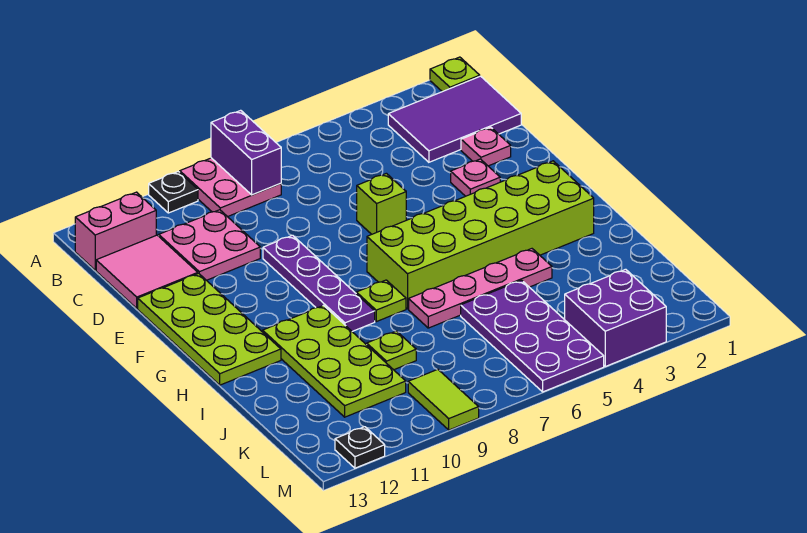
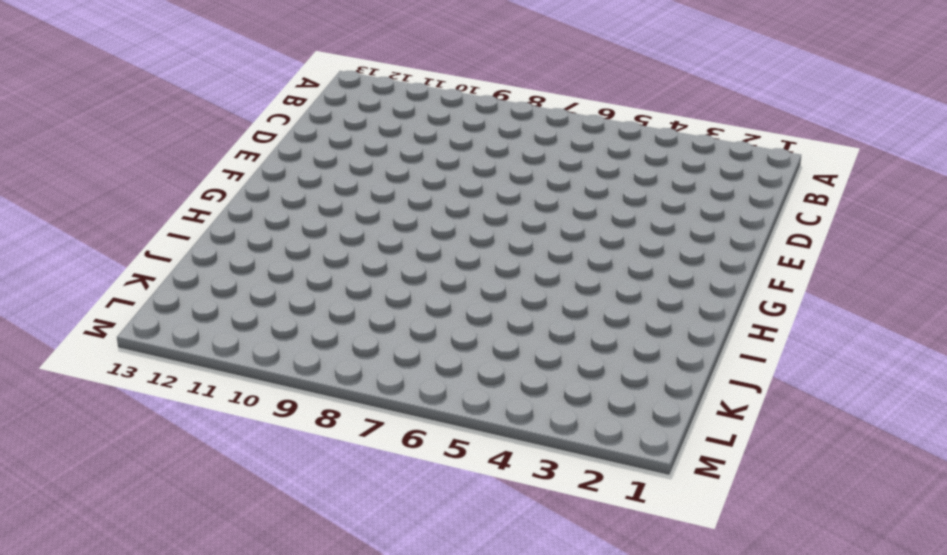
none -> lime 1x1 plate [430,57,480,92]
none -> pink 2x2 plate [180,158,281,217]
none -> black 1x1 plate [149,172,198,213]

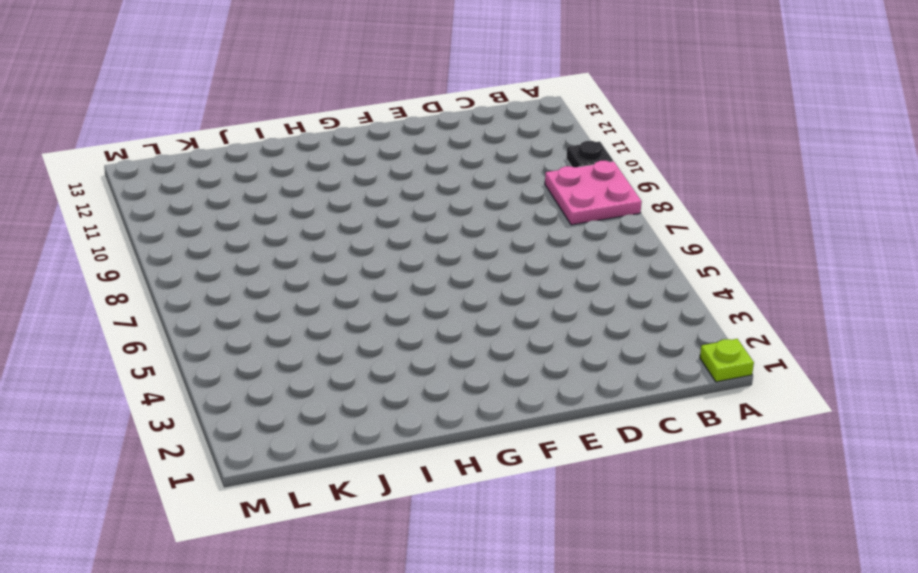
none -> purple 2x3 tile [388,76,521,162]
none -> pink 1x2 brick [75,192,156,270]
none -> pink 2x2 plate [159,210,260,280]

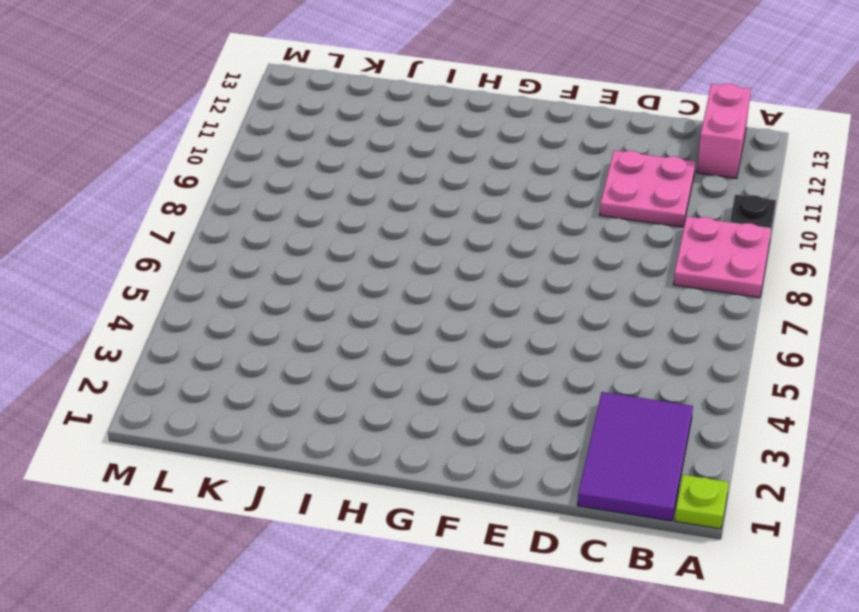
none -> pink 2x2 tile [96,235,198,308]
none -> pink 1x1 plate [461,127,511,166]
none -> pink 1x1 plate [451,159,500,196]

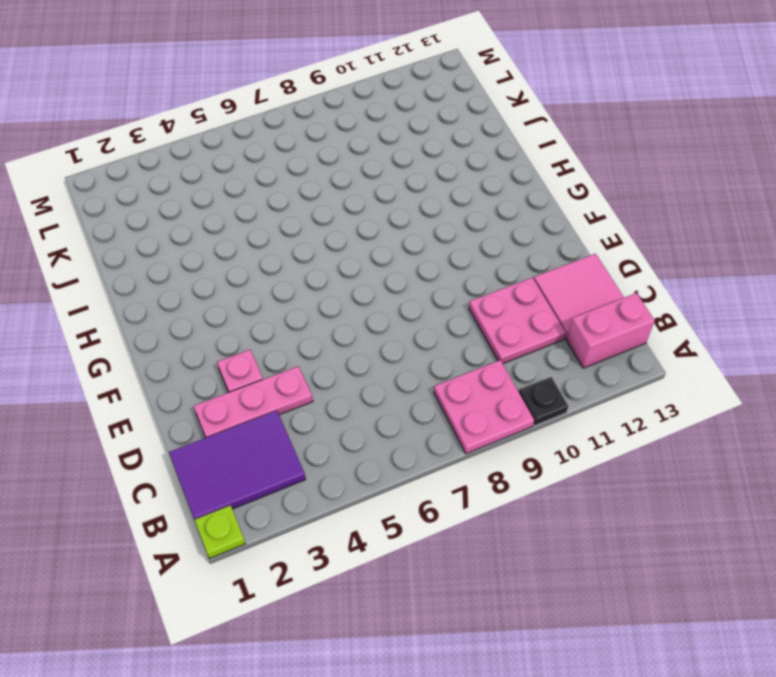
pink 1x3 plate [194,366,313,438] -> pink 1x1 plate [461,127,511,166]
none -> lime 1x1 brick [357,173,406,234]
none -> purple 1x4 plate [263,235,375,331]
none -> lime 2x4 plate [138,273,281,385]

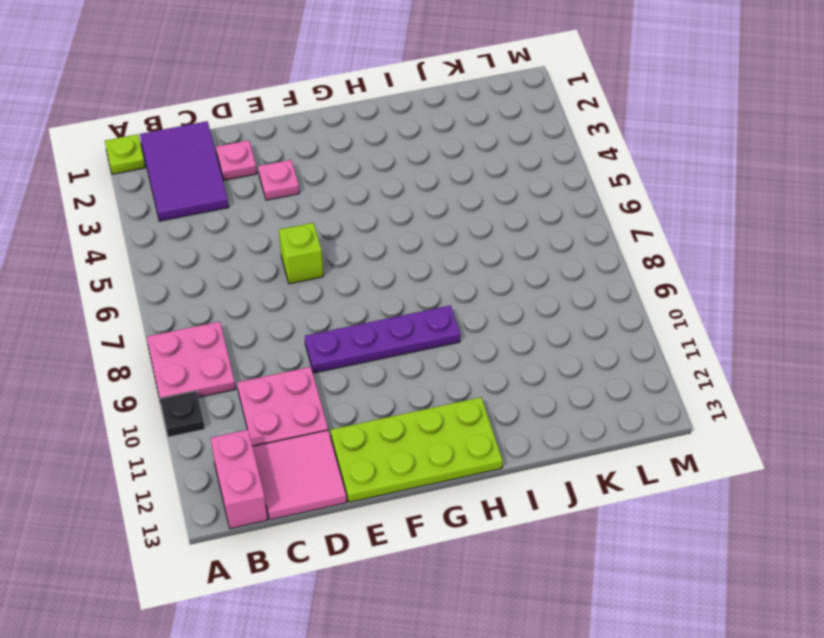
none -> lime 2x6 brick [367,161,594,309]
none -> lime 1x1 plate [356,280,406,322]
none -> lime 2x4 plate [263,306,406,417]

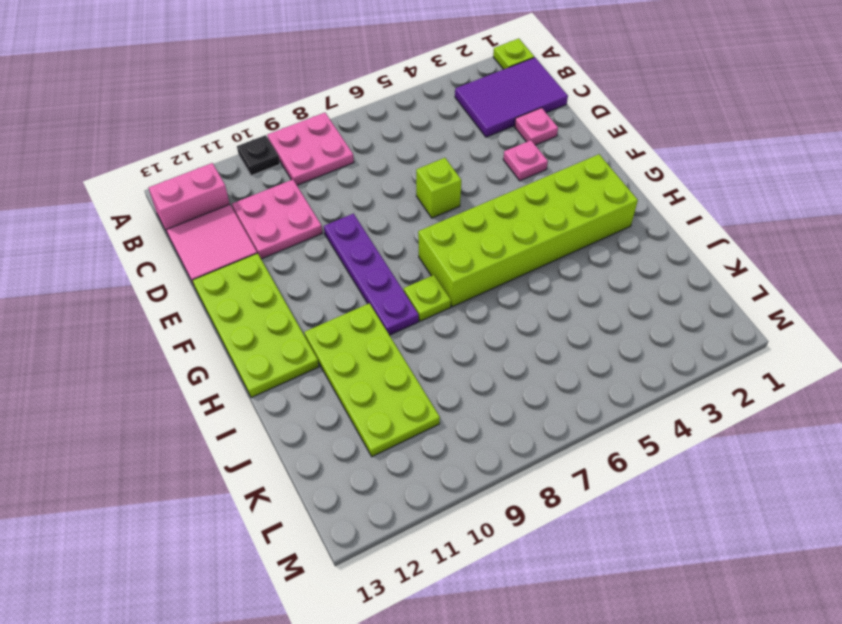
none -> pink 1x4 plate [409,249,552,328]
none -> purple 2x4 plate [461,280,604,392]
none -> lime 1x1 plate [367,331,416,370]

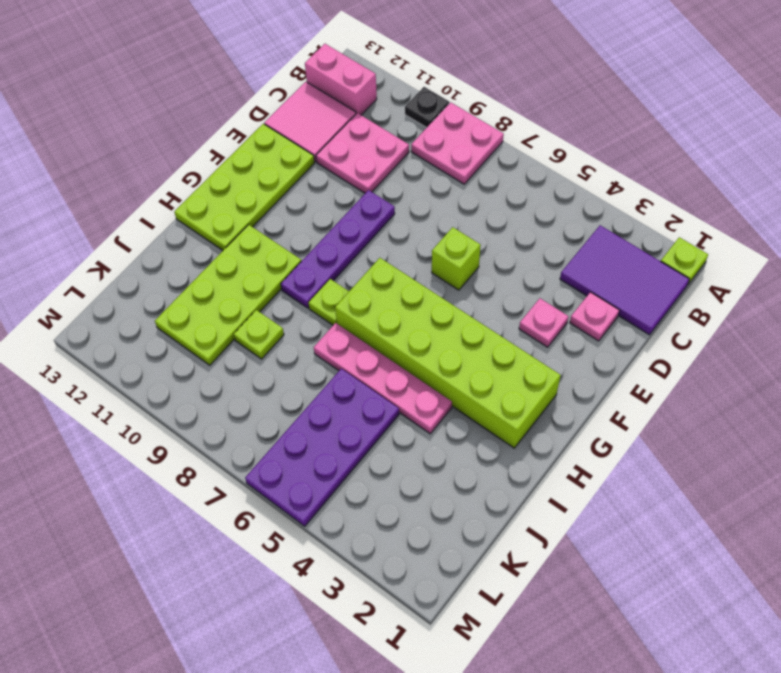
none -> purple 2x2 brick [565,269,666,366]
none -> lime 1x2 tile [408,369,479,430]
none -> black 1x1 plate [335,427,385,468]

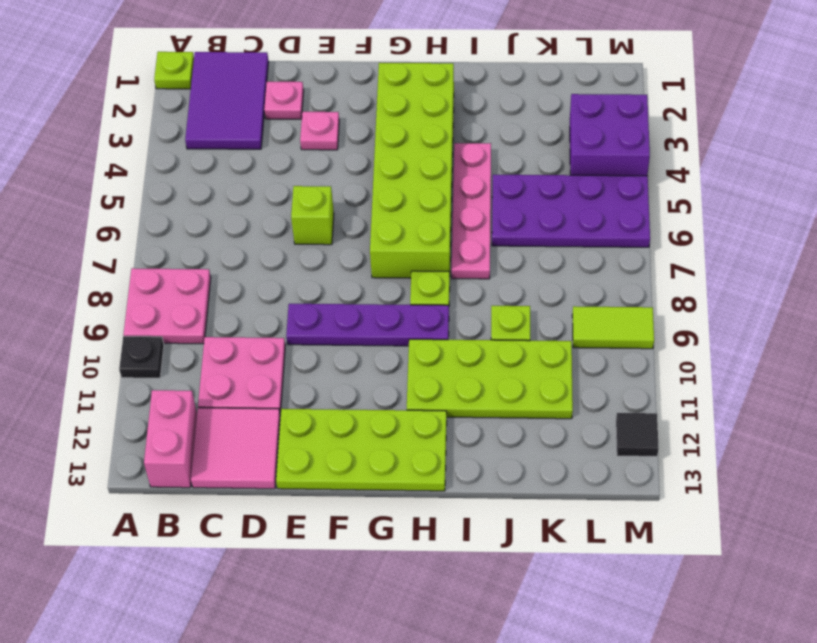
black 1x1 tile [616,413,659,456] -> black 1x1 plate [335,427,385,468]
none -> purple 1x2 brick [211,110,281,195]

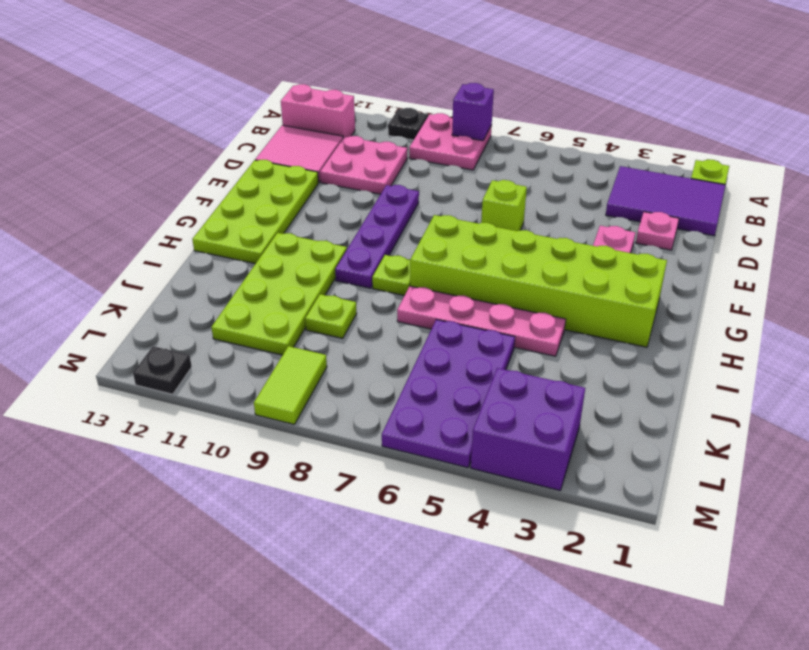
purple 1x1 brick [452,83,494,141] -> purple 1x2 brick [211,110,281,195]

